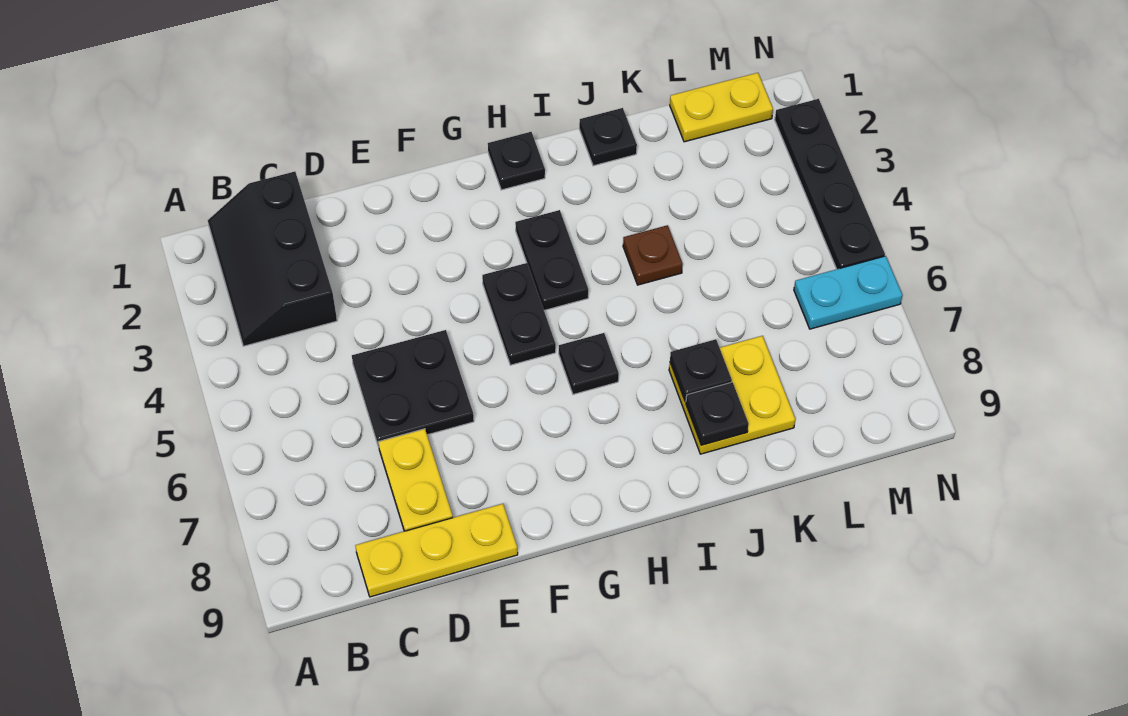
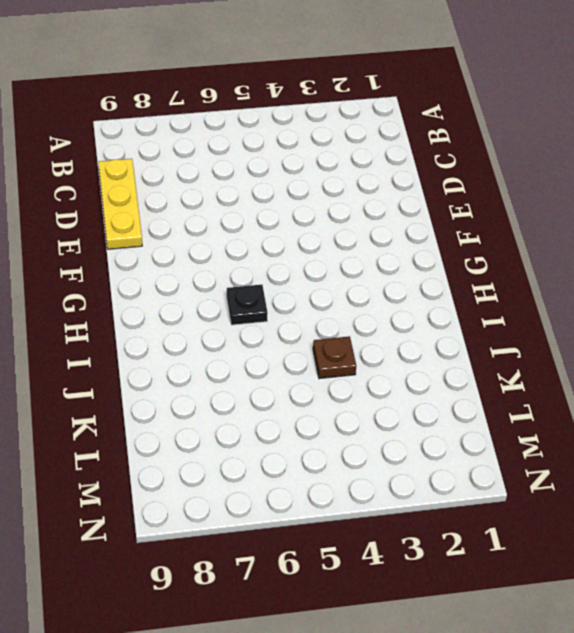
none -> black 2x3 slope [208,172,337,346]
none -> black 2x2 plate [352,330,474,447]
none -> yellow 1x2 plate [378,429,453,531]

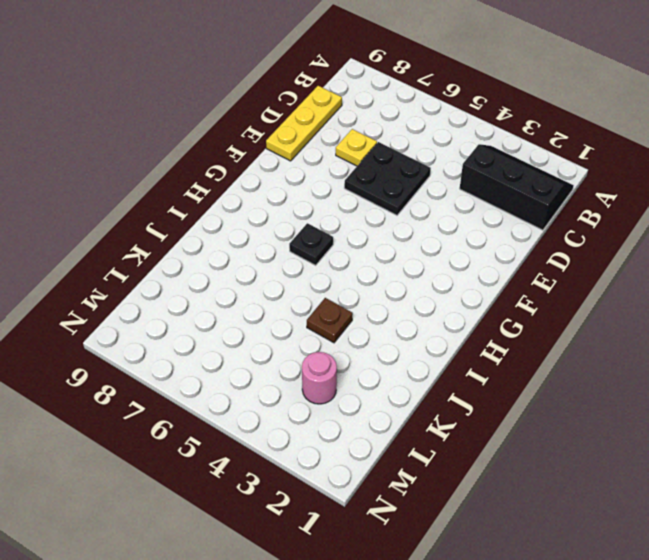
yellow 1x1 plate [336,129,377,166] -> yellow 1x2 plate [378,429,453,531]
pink 1x1 round brick [302,352,337,404] -> none
none -> black 1x2 plate [482,263,556,365]
none -> black 1x1 plate [488,132,545,190]
none -> black 1x2 plate [515,210,588,310]

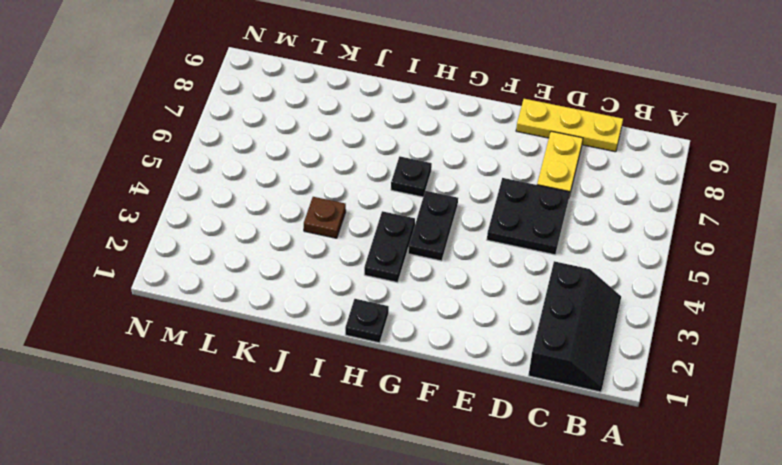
none -> black 1x1 plate [579,108,637,166]
none -> yellow 2x2 plate [669,336,795,454]
none -> yellow 1x2 plate [670,73,773,142]

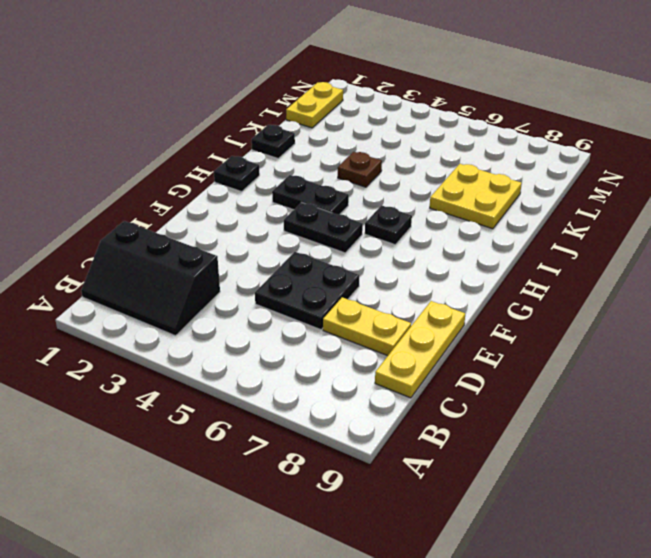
none -> cyan 1x2 plate [794,256,902,329]
none -> black 1x4 plate [775,99,885,269]
none -> black 1x1 plate [670,339,732,402]

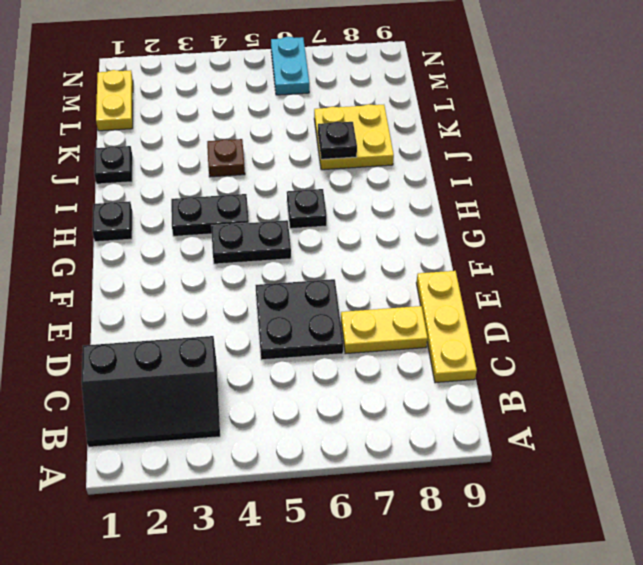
none -> black 1x4 plate [775,99,885,269]
none -> black 1x1 plate [686,382,749,445]

